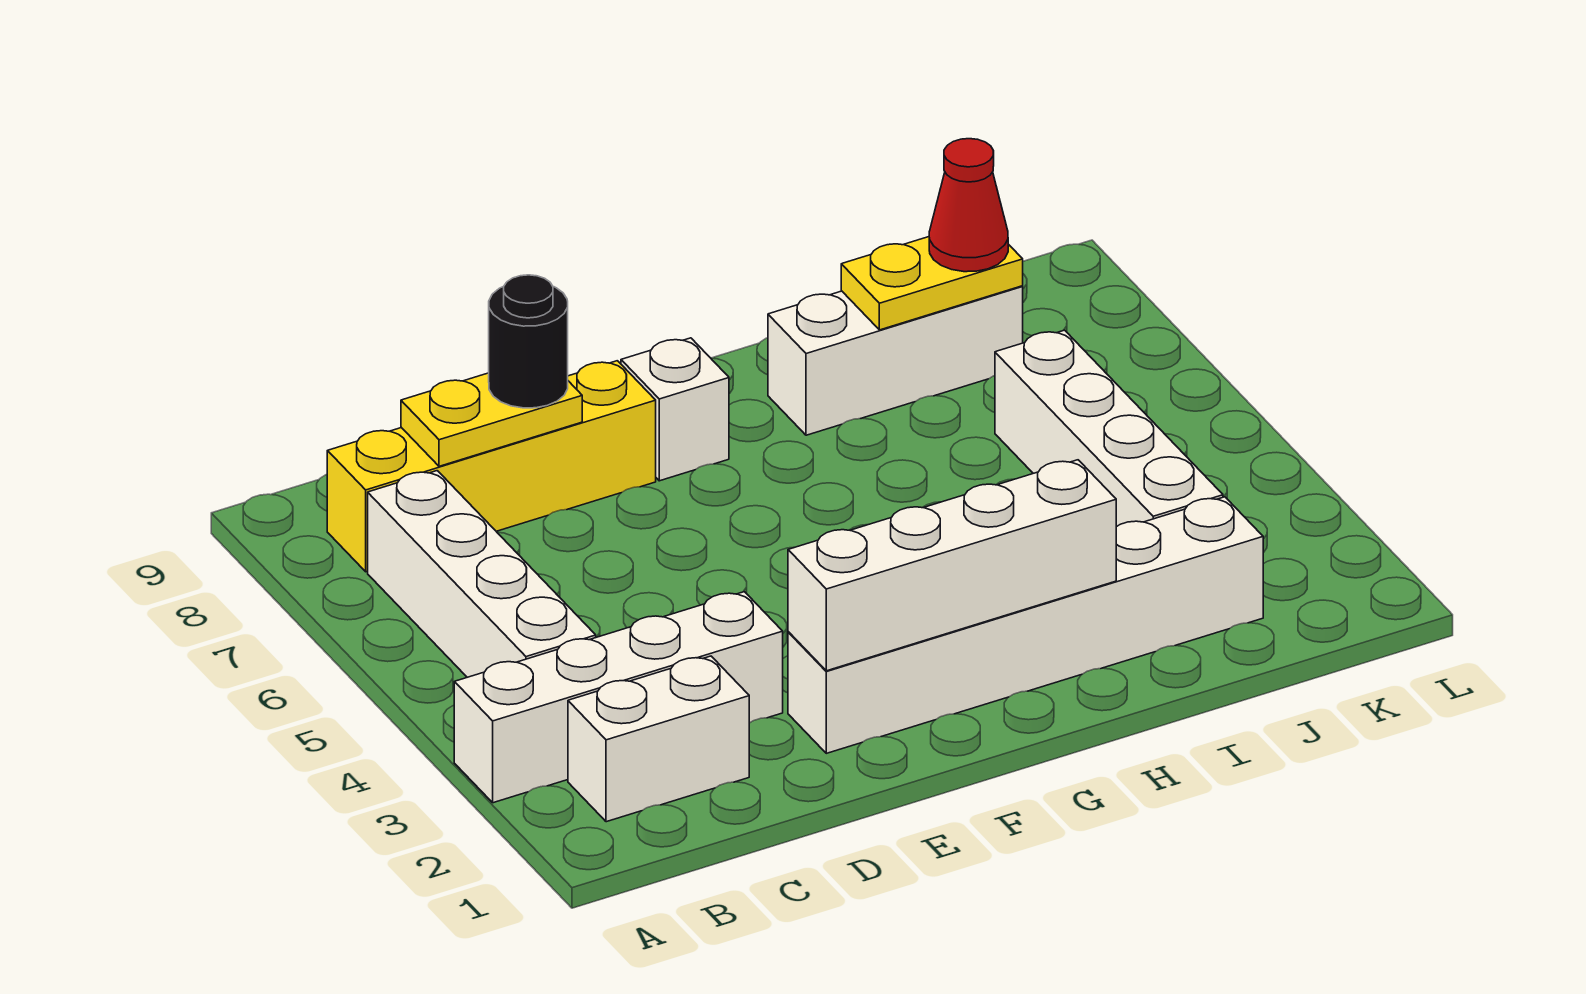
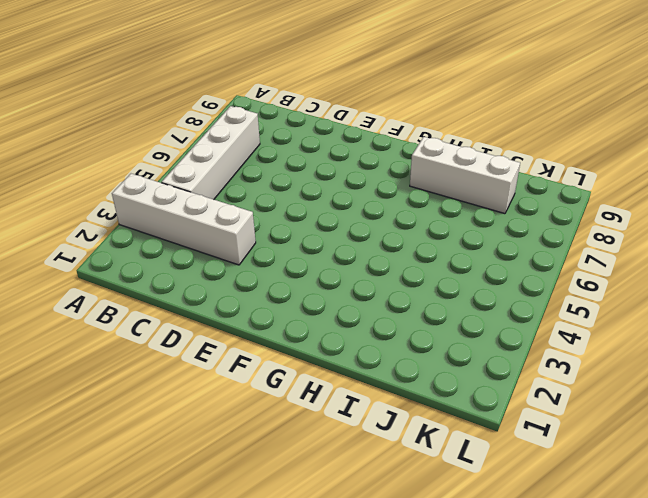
none -> white 1x2 brick [568,656,749,822]
none -> yellow 1x4 brick [327,361,656,572]
none -> white 1x6 brick [788,497,1263,753]

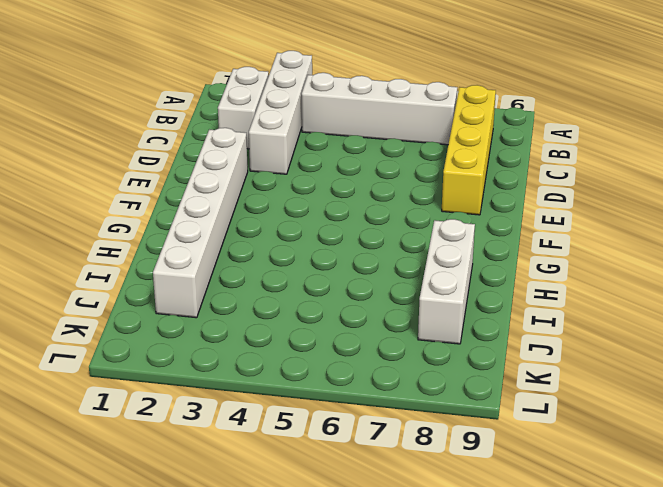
none -> white 1x1 brick [621,338,729,481]
none -> white 1x4 brick [995,330,1223,527]
none -> yellow 1x2 plate [401,373,582,466]

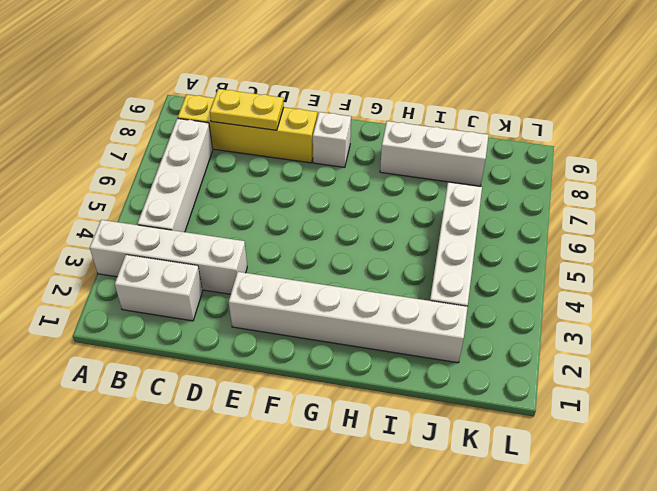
none -> white 1x4 brick [788,460,1116,671]
none -> yellow 1x2 plate [841,237,1023,330]
none -> black 1x1 round brick [489,275,568,408]

